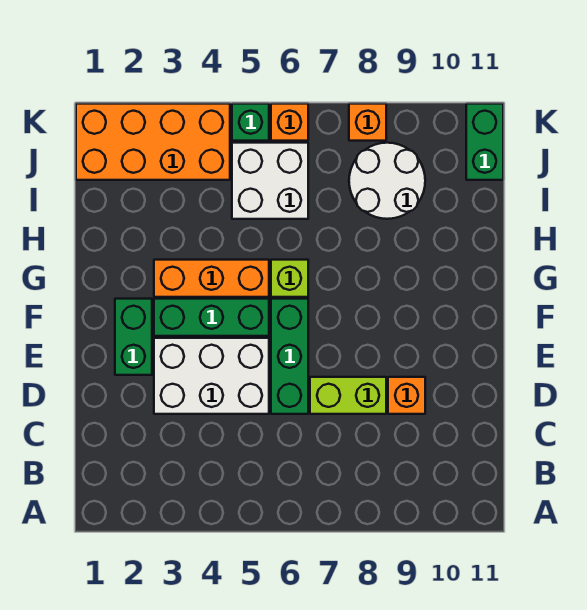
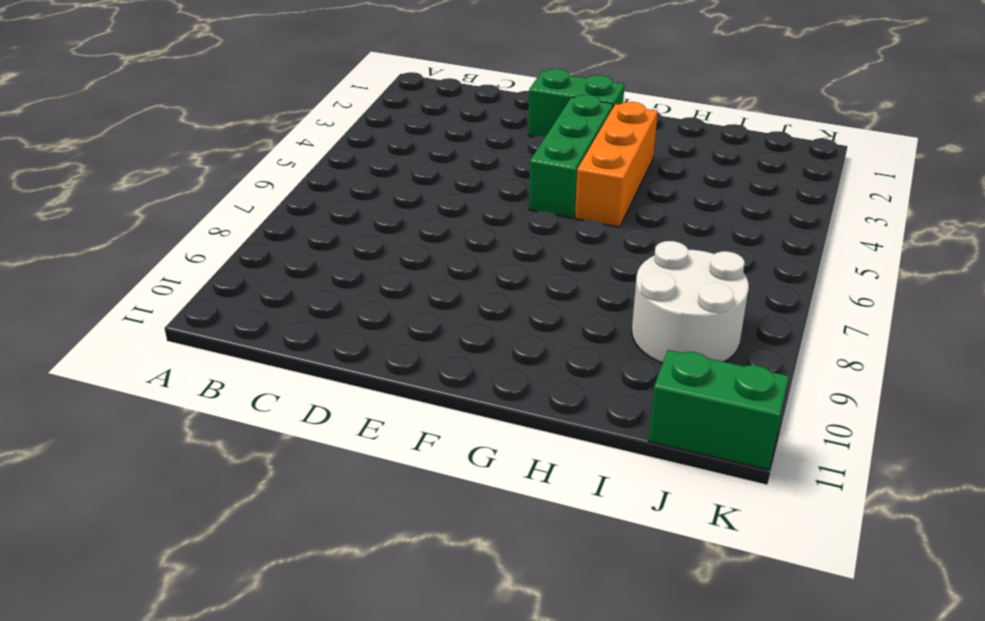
none -> white 2x3 brick [154,338,269,414]
none -> green 1x3 brick [271,299,308,414]
none -> lime 1x2 brick [310,377,386,414]

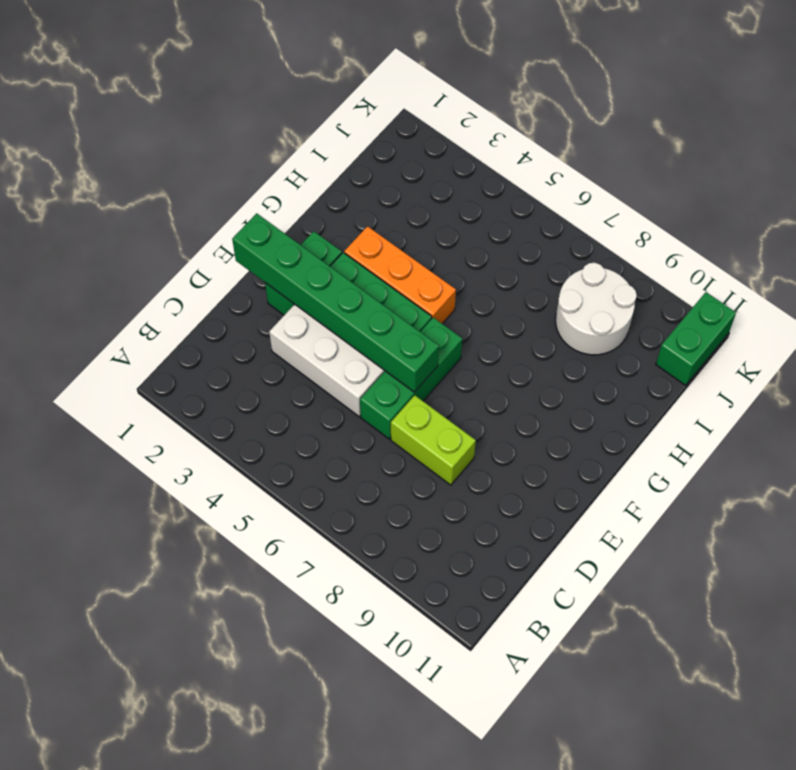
green 1x6 brick [232,213,439,392] -> none
none -> orange 1x1 brick [388,377,425,414]
none -> lime 1x1 brick [271,260,308,297]
none -> white 2x2 brick [232,143,308,219]

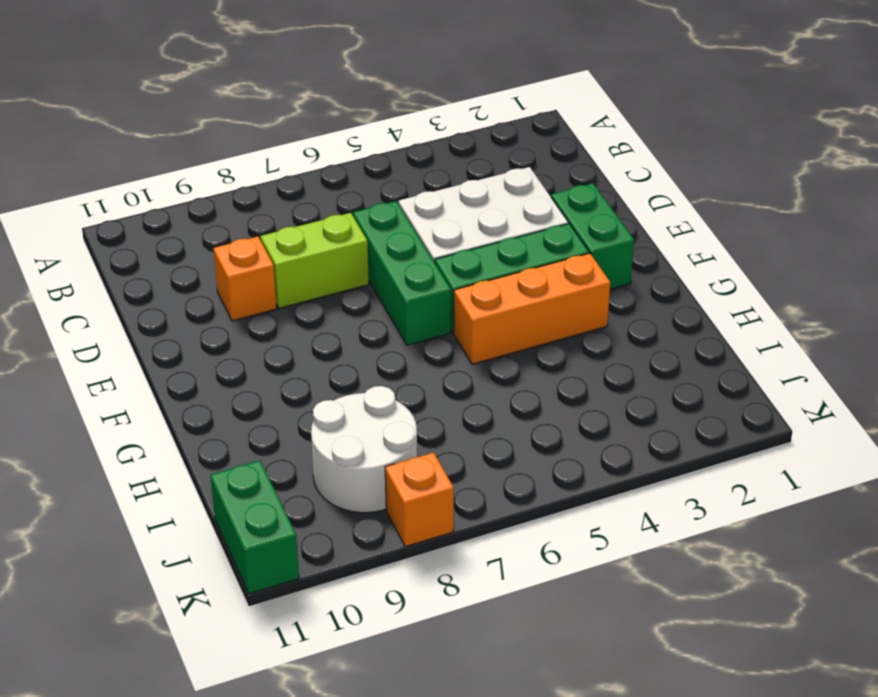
none -> lime 1x1 brick [271,260,308,297]
none -> white 2x2 brick [232,143,308,219]
none -> orange 2x4 brick [76,104,230,180]

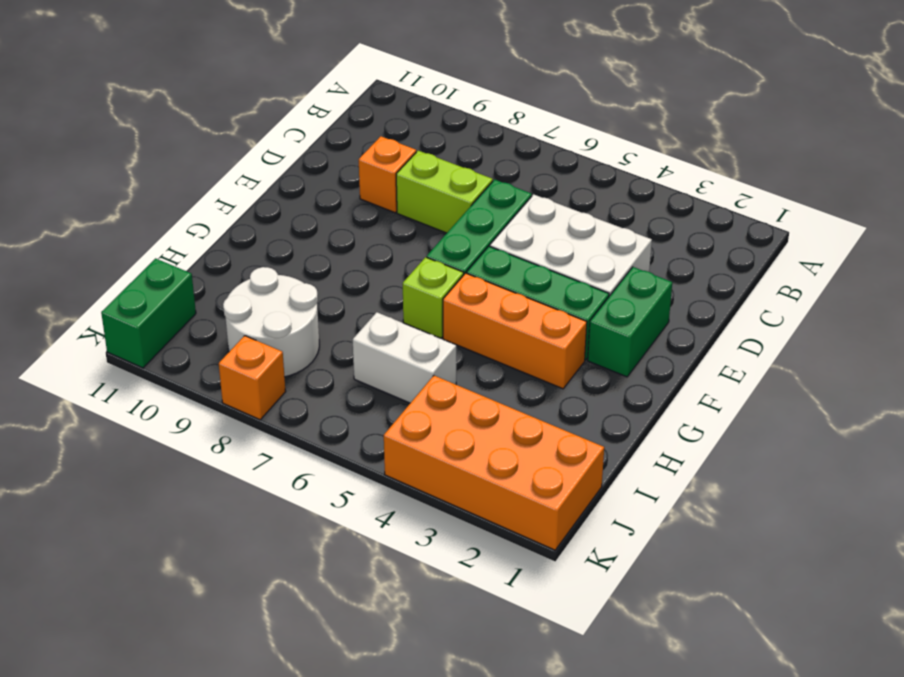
white 1x2 brick [353,312,456,403] -> white 2x2 brick [232,143,308,219]
none -> green 1x1 brick [232,104,269,141]
none -> orange 1x1 brick [271,104,308,141]

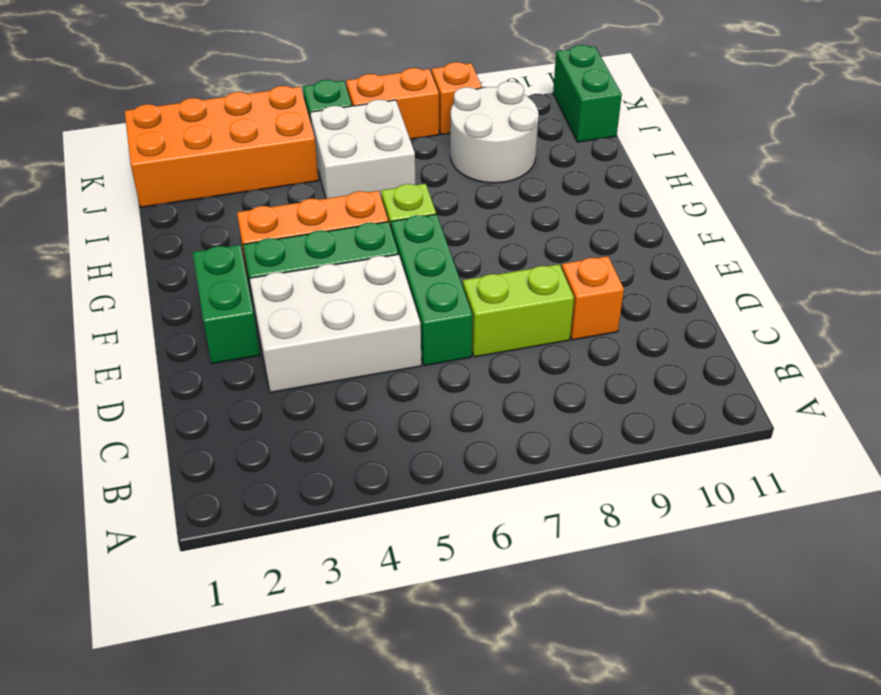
orange 1x2 brick [346,68,439,139] -> orange 1x1 brick [271,104,308,141]

